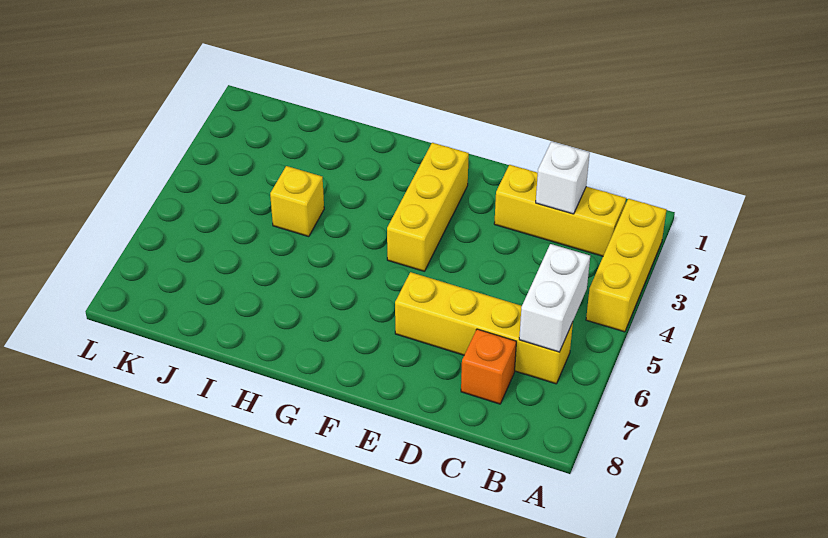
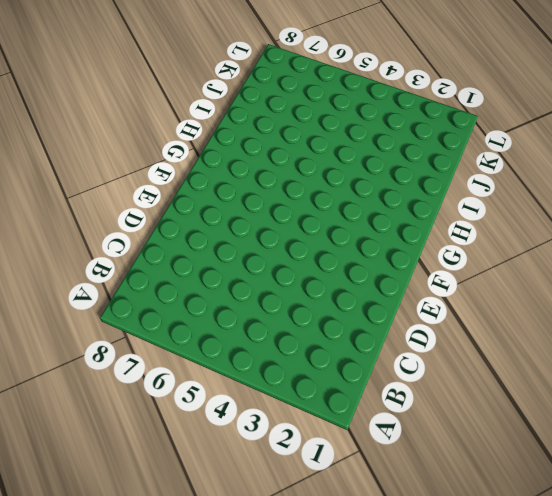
none -> yellow 1x3 brick [586,199,666,332]
none -> yellow 1x3 brick [494,165,626,256]

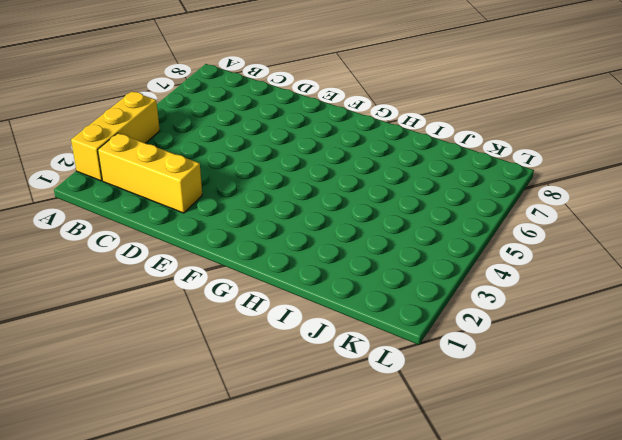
none -> yellow 1x4 brick [395,272,573,384]
none -> orange 1x1 brick [461,329,516,404]

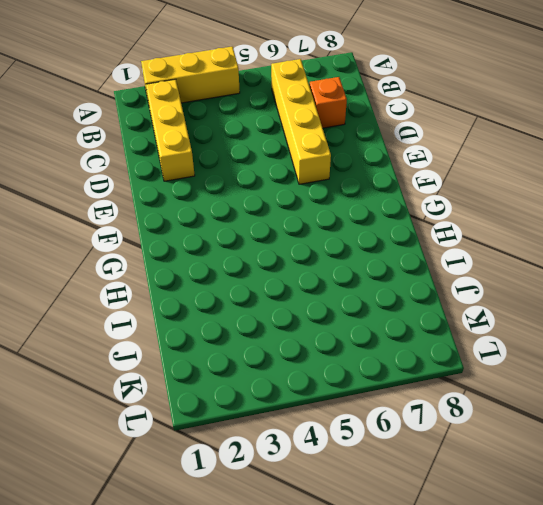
none -> yellow 1x3 brick [387,143,469,271]
none -> yellow 1x1 brick [270,166,324,237]

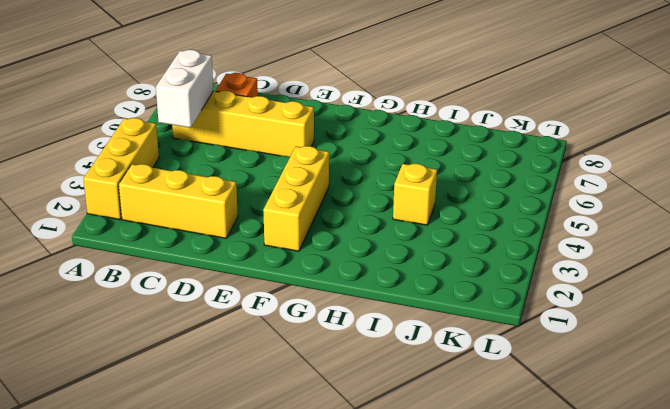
none -> white 1x1 brick [536,142,590,214]

